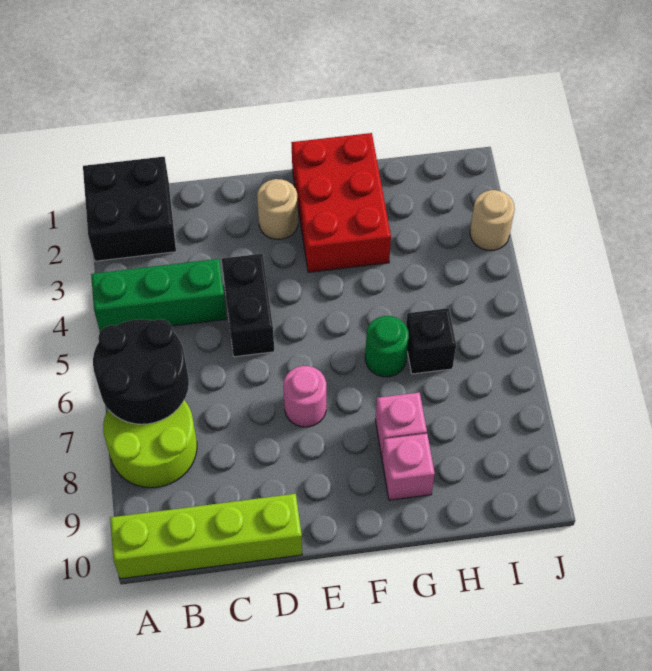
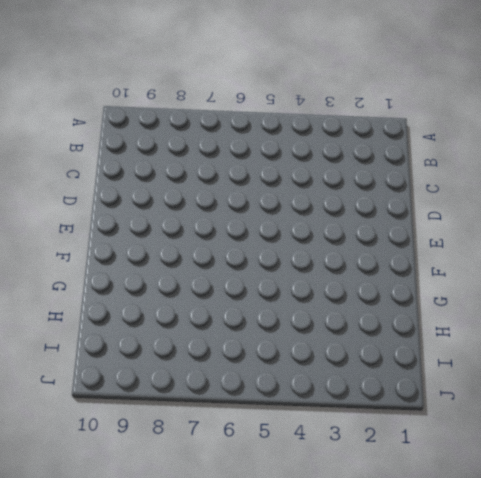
none -> black 2x2 brick [83,157,176,261]
none -> green 1x3 brick [91,259,227,332]
none -> lime 2x2 round brick [103,400,197,488]

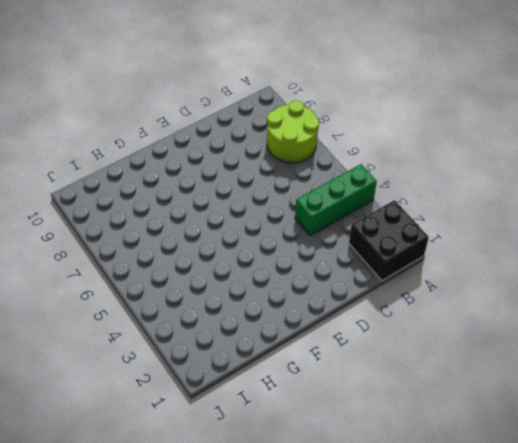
none -> lime 1x4 brick [110,494,302,579]
none -> black 1x2 brick [222,254,274,357]
none -> tan 1x1 round brick [257,179,298,239]

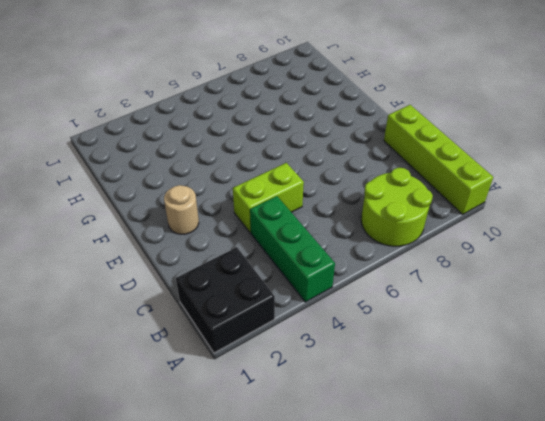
lime 1x2 brick [233,163,304,233] -> black 1x2 brick [222,254,274,357]
none -> pink 1x1 round brick [283,366,326,427]
none -> red 2x3 brick [291,133,391,272]
none -> green 1x1 round brick [365,316,409,377]

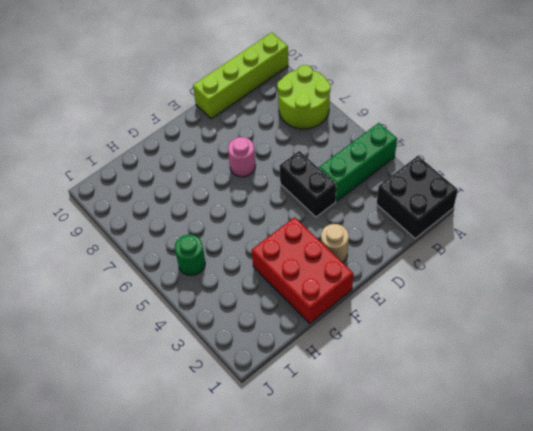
green 1x1 round brick [175,235,205,276] -> green 1x1 round brick moved to [365,316,409,377]
none -> pink 1x1 brick [375,392,427,457]
none -> pink 1x1 brick [382,434,435,500]
none -> black 1x1 brick [406,308,456,374]

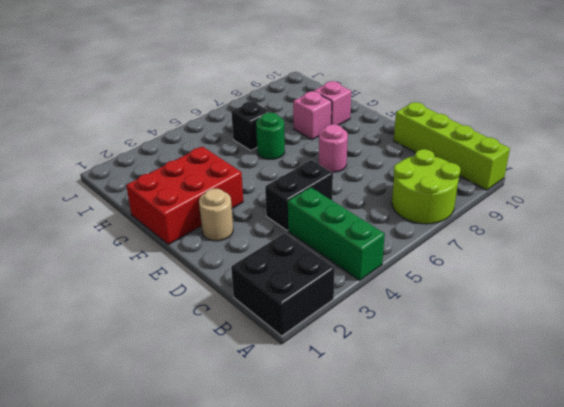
none -> tan 1x1 round brick [470,190,515,250]
none -> black 2x2 round brick [93,319,189,424]

